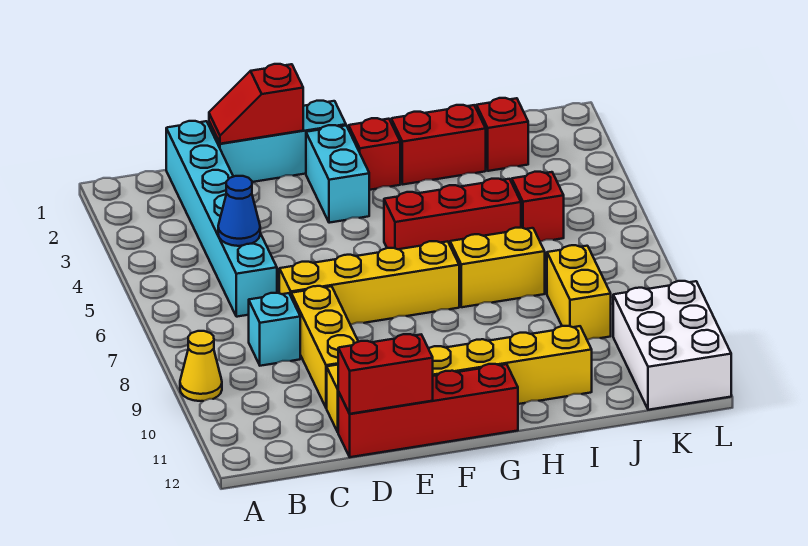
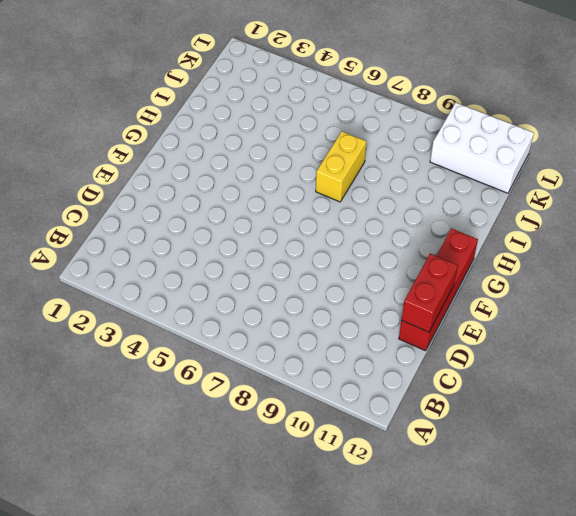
none -> yellow 1x1 cone [180,331,222,401]
none -> cyan 1x6 brick [166,121,277,317]
none -> cyan 1x1 brick [249,293,300,366]

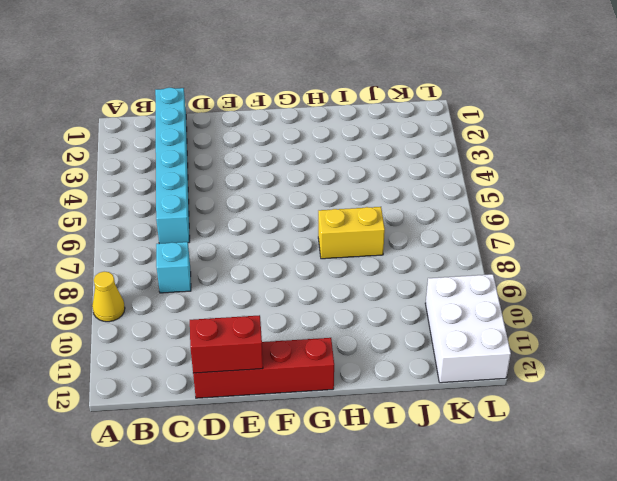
none -> cyan 1x3 brick [209,101,346,182]
none -> yellow 1x4 brick [279,241,459,325]
none -> yellow 1x3 brick [291,286,358,408]

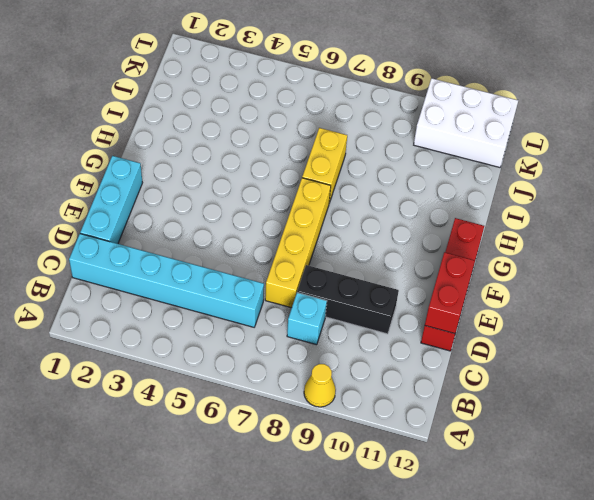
black 1x3 brick [297,265,399,334] -> yellow 1x3 brick [291,286,358,408]
none -> yellow 1x6 brick [327,326,592,432]
none -> cyan 1x2 brick [306,125,369,223]
none -> red 1x1 brick [349,118,400,190]

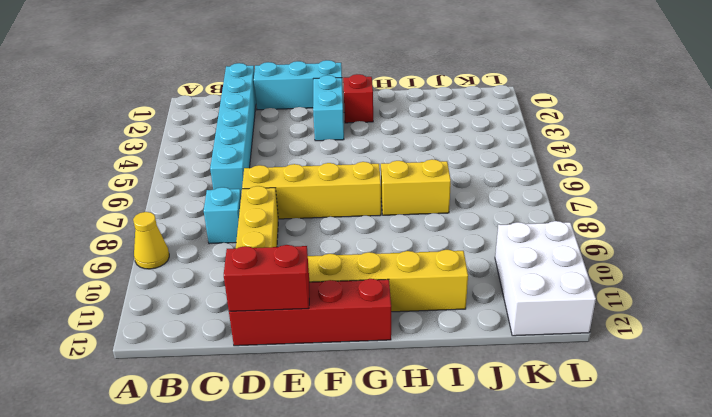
none -> red 1x3 brick [384,179,521,249]
none -> red 1x2 brick [391,105,486,184]
none -> red 1x1 brick [476,98,528,171]

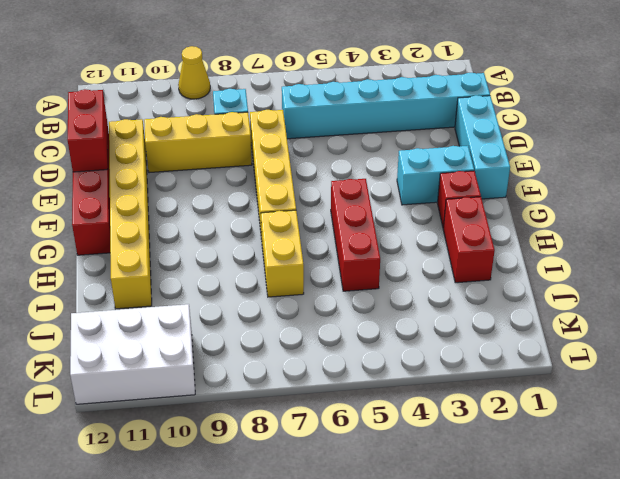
none -> red 1x1 brick [476,98,528,171]
none -> red 1x1 brick [512,172,564,242]
none -> yellow 1x2 brick [547,245,611,340]

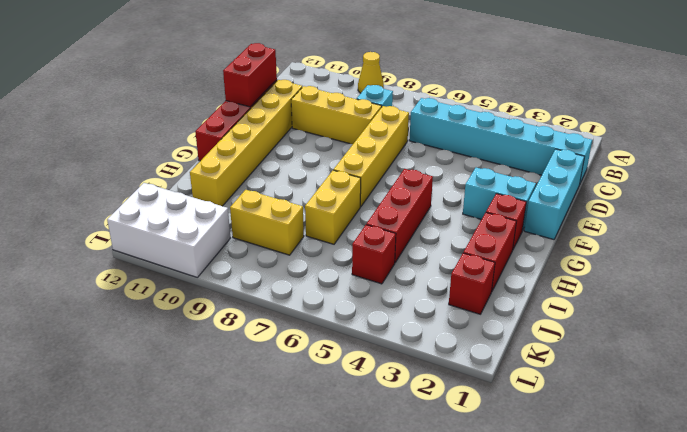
none -> blue 1x1 cone [218,176,260,246]
none -> red 1x2 slope [209,64,303,144]

